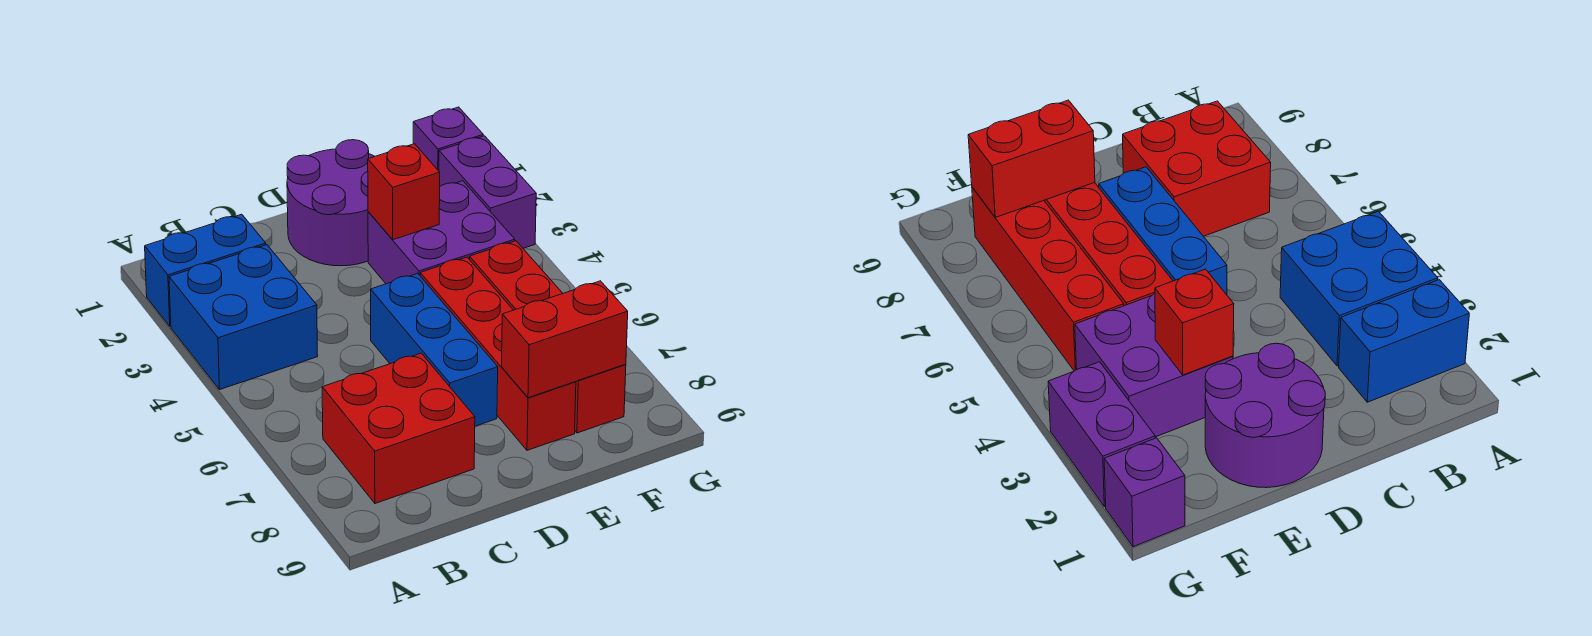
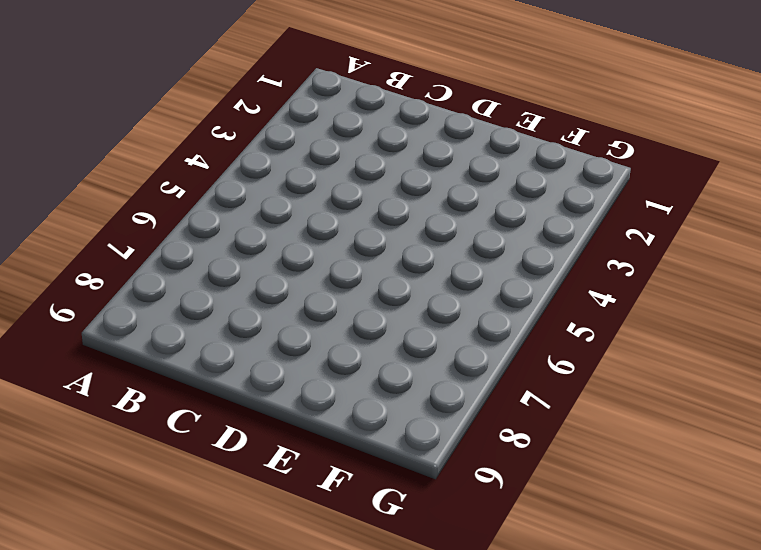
none -> blue 1x2 brick [145,214,266,326]
none -> blue 2x2 brick [169,245,318,390]
none -> red 2x2 brick [322,353,475,503]

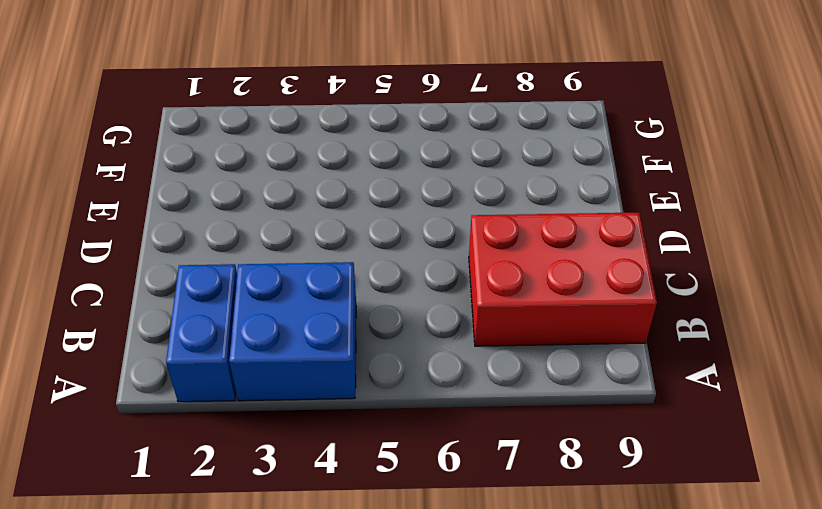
red 2x3 brick [469,212,657,346] -> red 2x2 brick [322,353,475,503]
none -> purple 2x2 round brick [287,140,375,266]
none -> blue 1x3 brick [371,273,498,426]
none -> purple 2x2 brick [368,181,515,284]

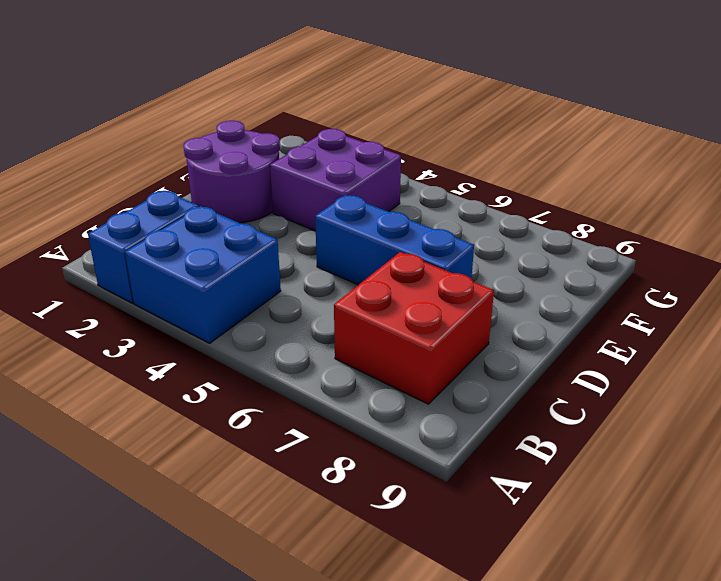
none -> red 1x4 brick [420,257,576,450]
none -> red 1x4 brick [469,241,626,433]
none -> purple 1x1 brick [413,107,483,171]

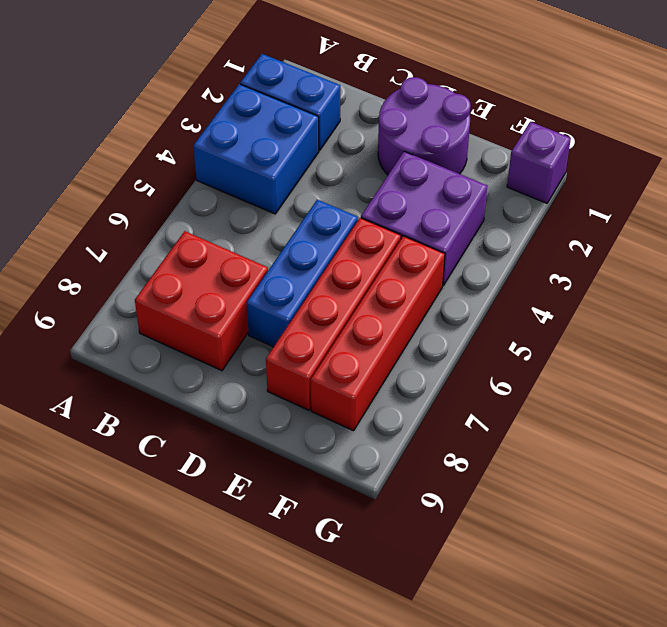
none -> purple 1x2 brick [439,136,536,248]
none -> red 1x1 brick [368,144,440,240]
none -> red 1x2 brick [502,281,628,398]

